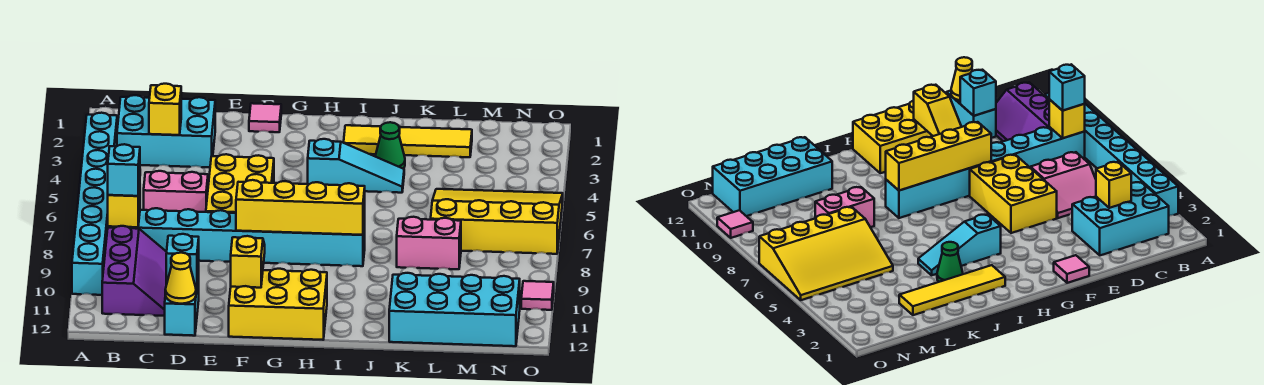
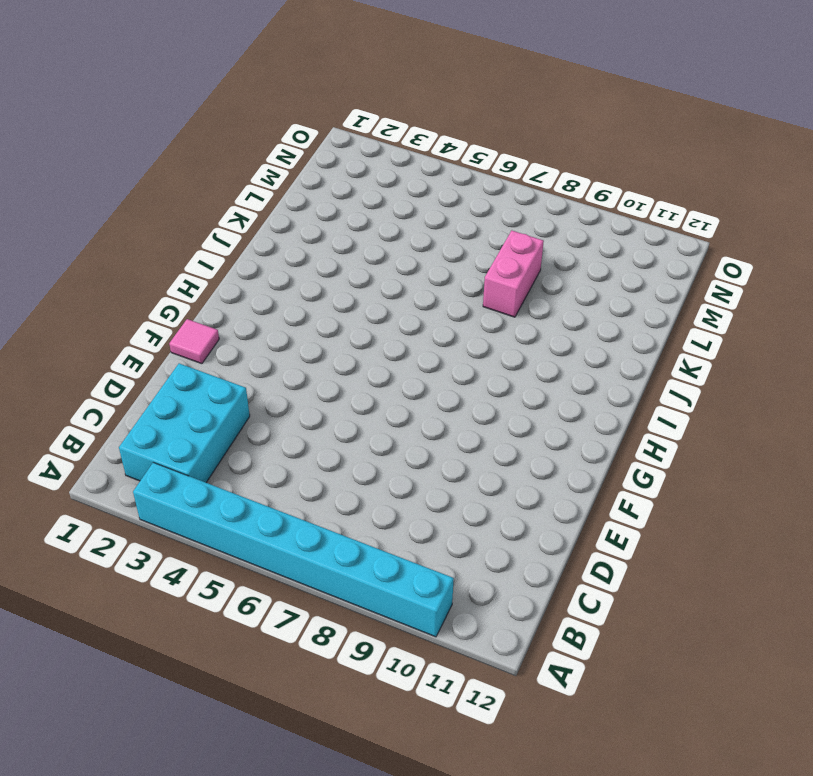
none -> cyan 1x8 brick [108,208,365,266]
none -> purple 2x3 slope [102,226,167,316]
none -> pink 2x2 slope [144,171,209,212]

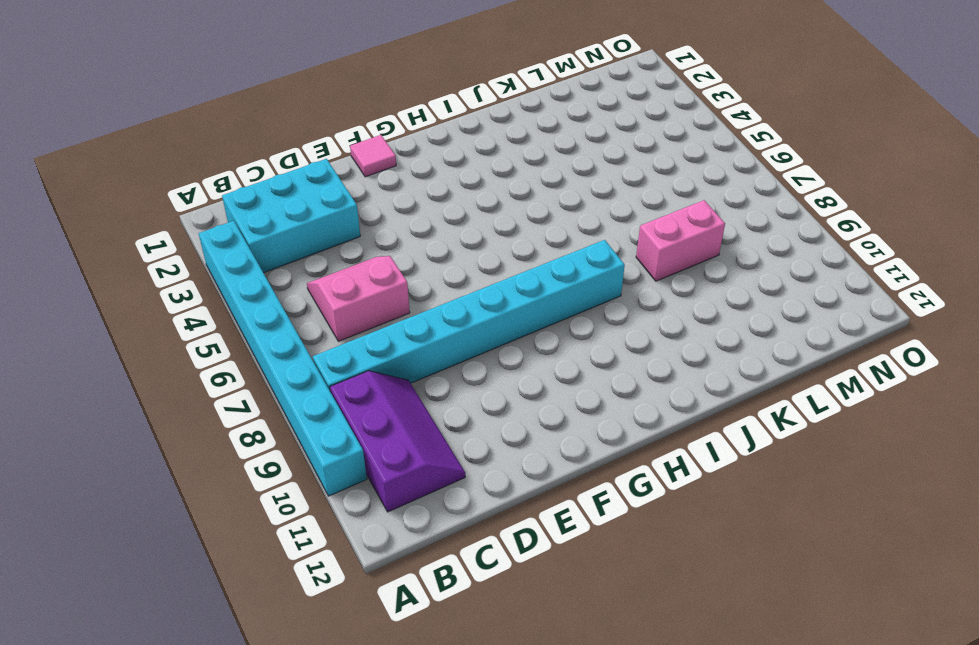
none -> cyan 1x2 brick [165,271,199,336]
none -> yellow 2x3 brick [206,154,274,213]
none -> yellow 2x3 brick [229,269,327,340]

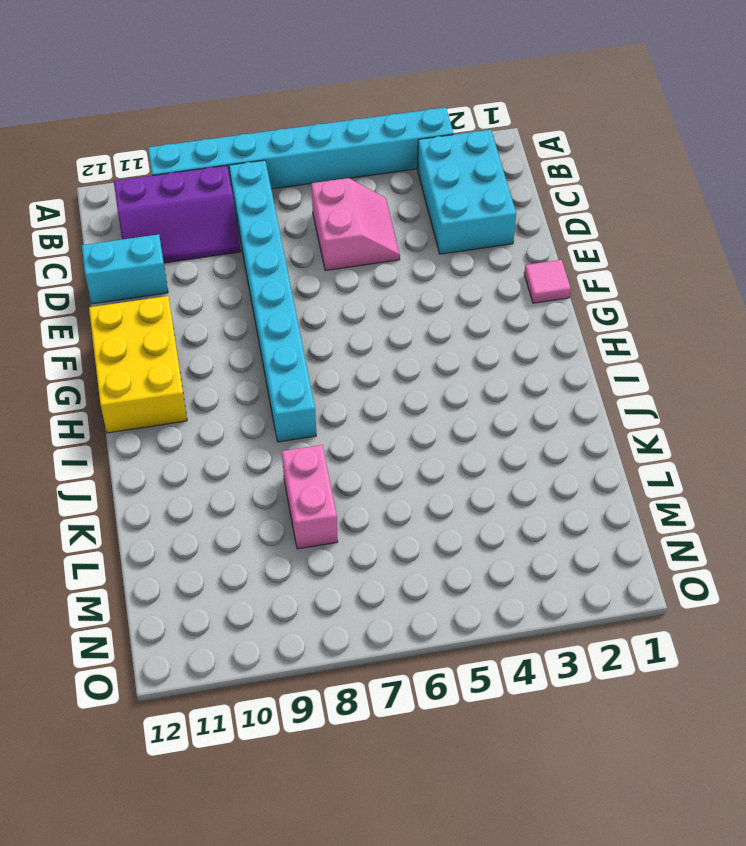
none -> yellow 2x3 brick [206,154,274,213]
none -> cyan 1x3 slope [308,139,404,193]
none -> yellow 1x4 tile [344,125,472,157]

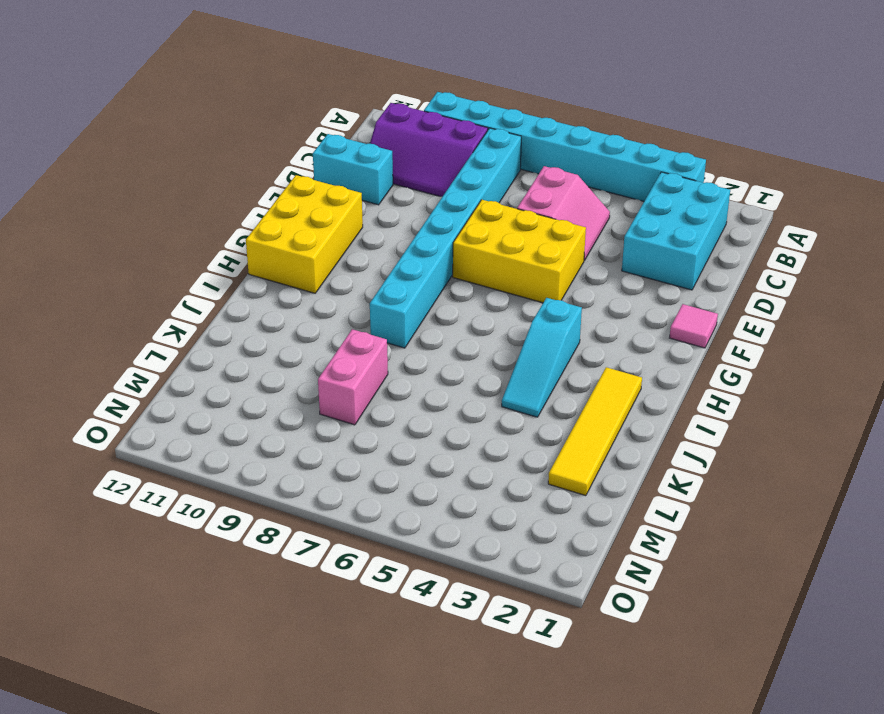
none -> green 1x1 cone [375,122,405,168]
none -> cyan 2x4 brick [389,273,520,346]
none -> yellow 3x4 slope [431,189,563,254]

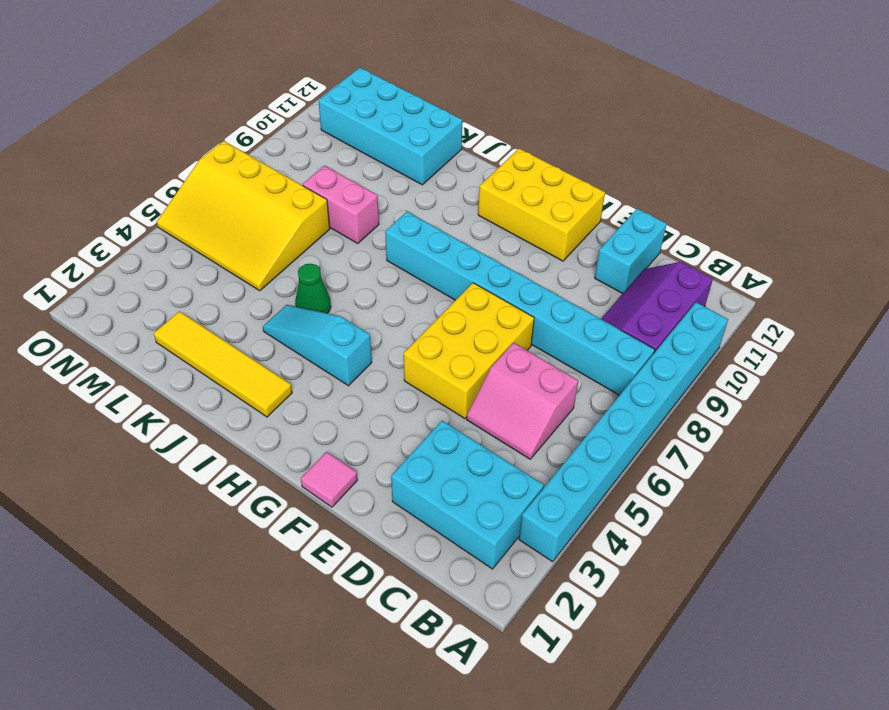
green 1x1 cone [295,264,331,313] -> green 1x1 cone moved to [375,122,405,168]
none -> pink 1x1 tile [521,281,554,310]
none -> yellow 1x1 brick [108,184,140,227]
none -> yellow 1x1 brick [149,84,181,135]

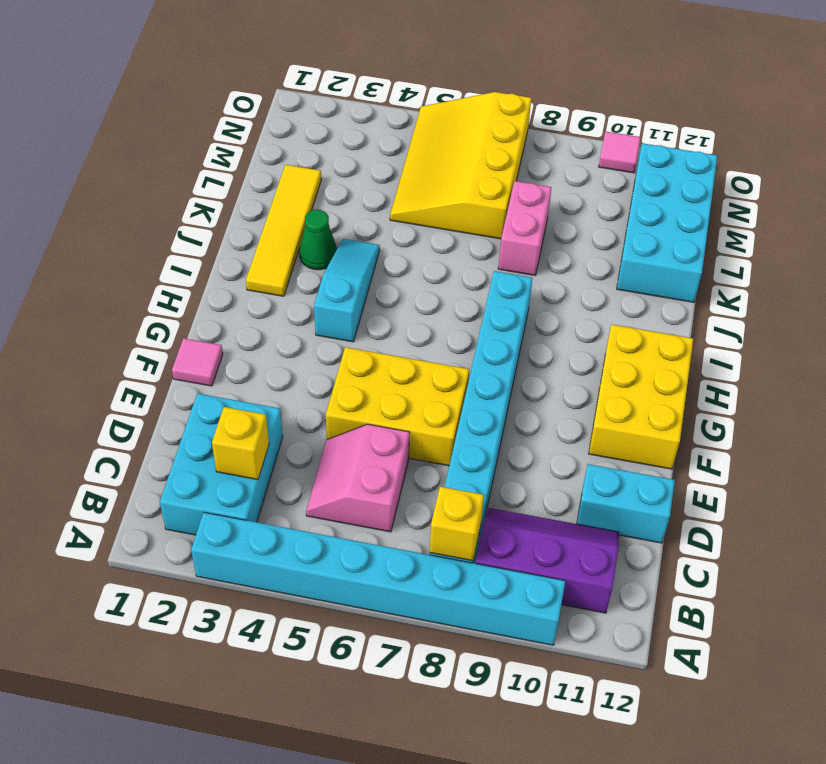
none -> cyan 1x1 brick [166,234,199,286]
none -> yellow 1x1 cone [165,253,196,304]
none -> yellow 1x4 brick [236,180,365,235]

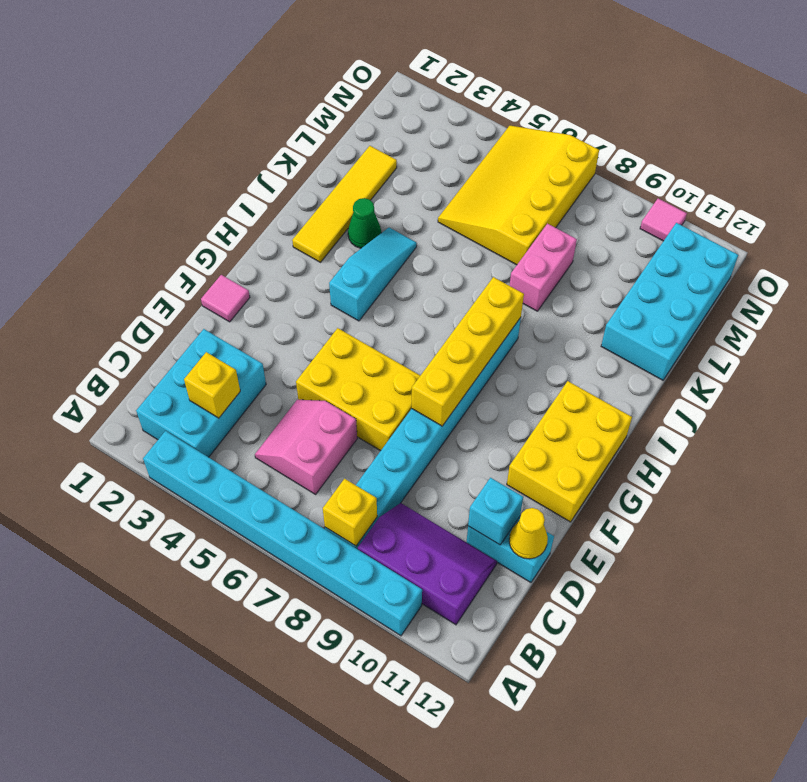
none -> yellow 1x2 slope [231,236,265,288]
none -> cyan 1x1 brick [108,144,140,196]

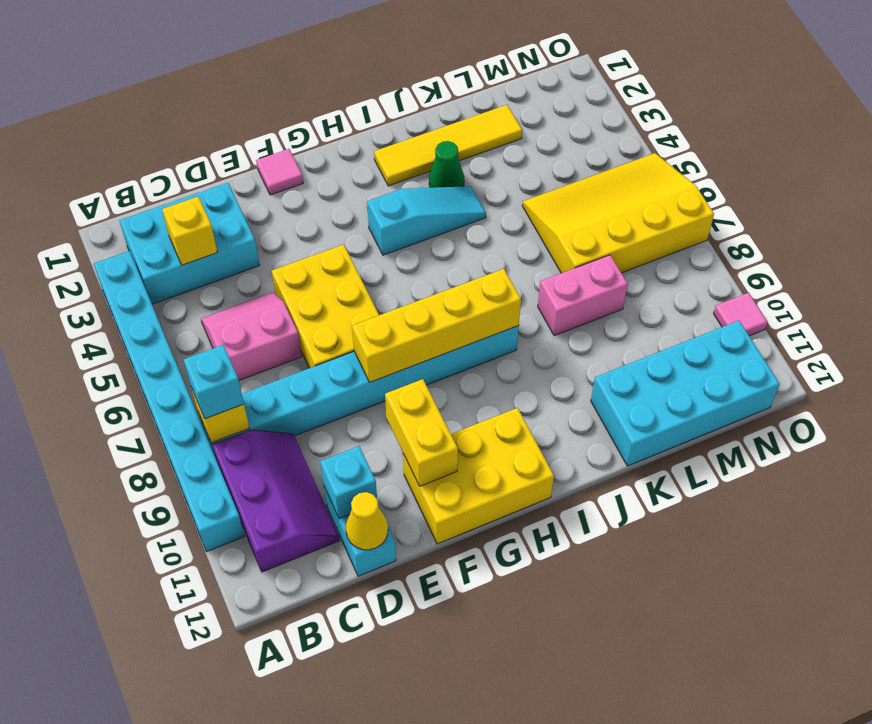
yellow 1x2 brick [385,379,458,486] -> yellow 1x2 slope [231,236,265,288]

